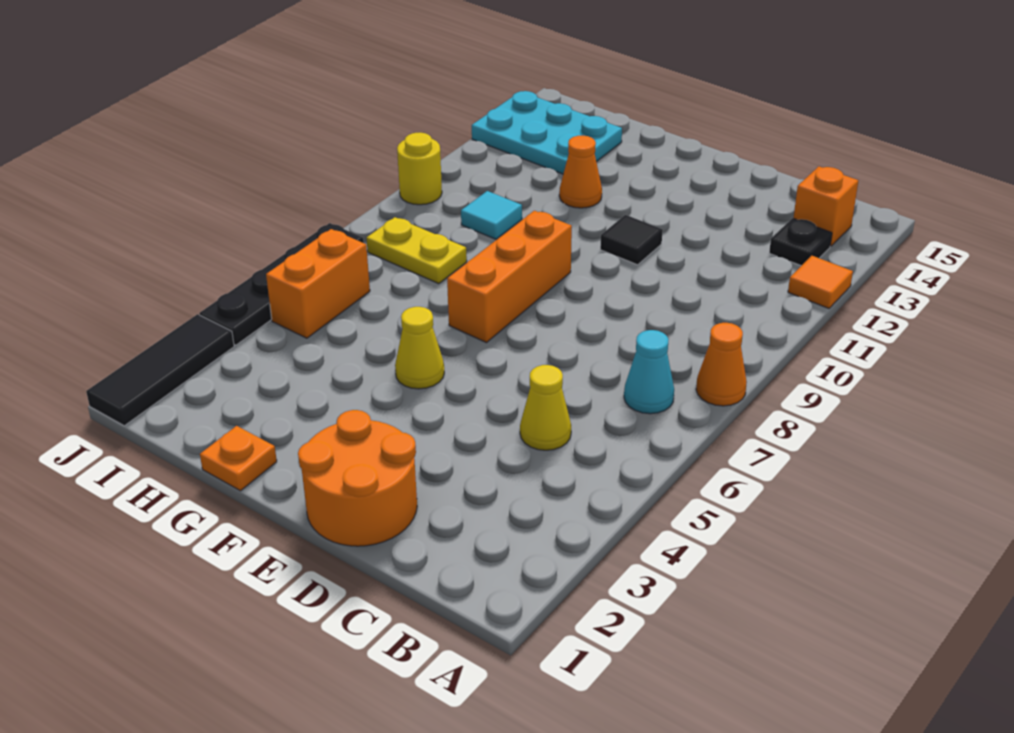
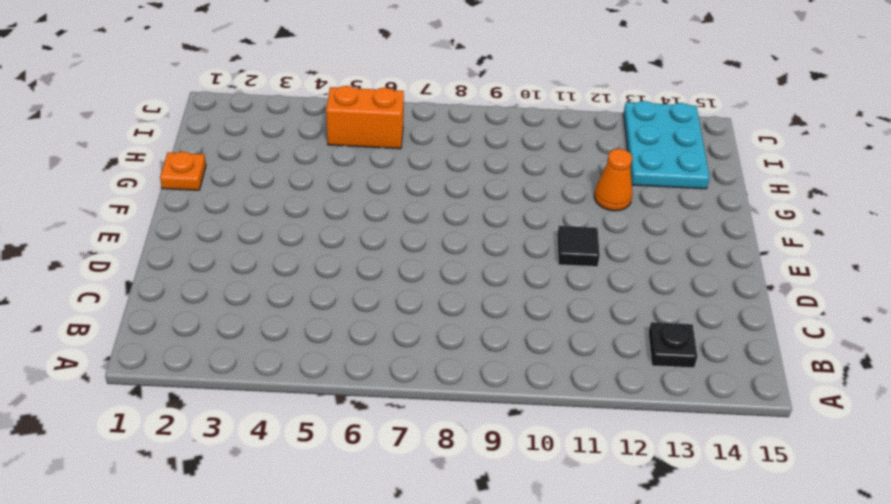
none -> orange 1x1 cone [696,323,747,406]
none -> orange 1x1 tile [788,256,853,308]
none -> cyan 1x1 cone [624,330,674,414]

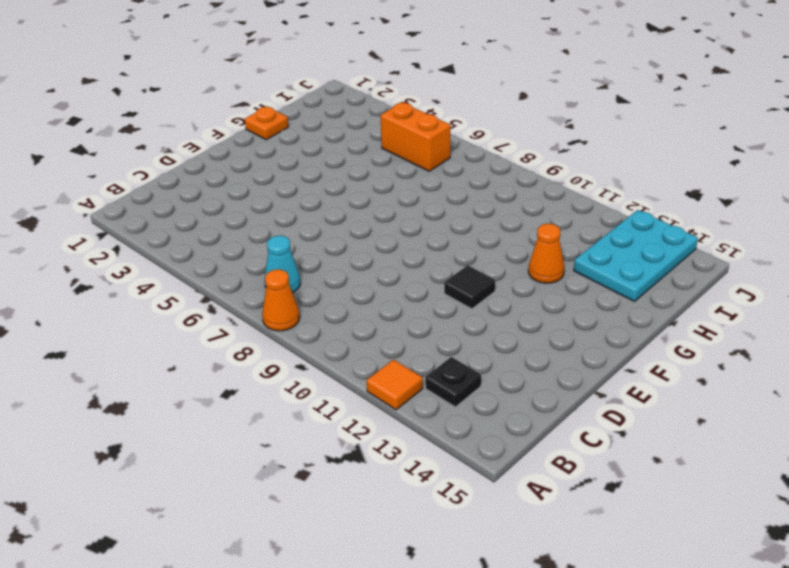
none -> orange 1x1 brick [794,167,858,246]
none -> yellow 1x1 cone [520,365,571,450]
none -> orange 2x2 round brick [298,410,417,546]

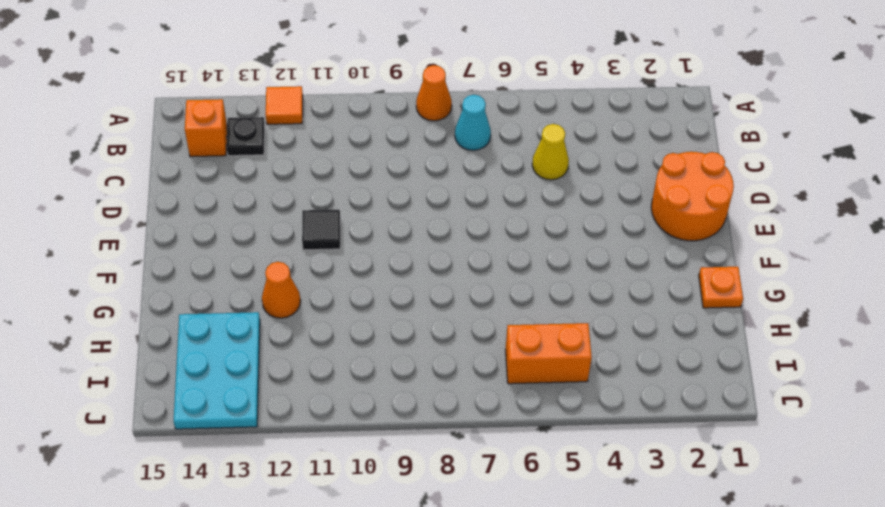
none -> yellow 1x1 cone [395,307,444,389]
none -> orange 1x3 brick [447,211,572,343]
none -> yellow 1x2 plate [367,217,467,284]

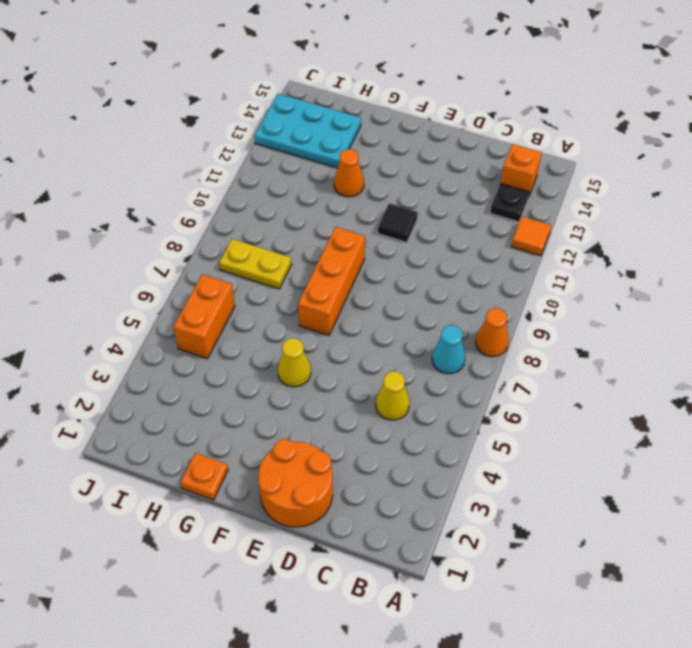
none -> cyan 1x1 tile [461,191,522,239]
none -> black 1x3 tile [86,314,234,426]
none -> black 1x4 plate [199,223,364,345]

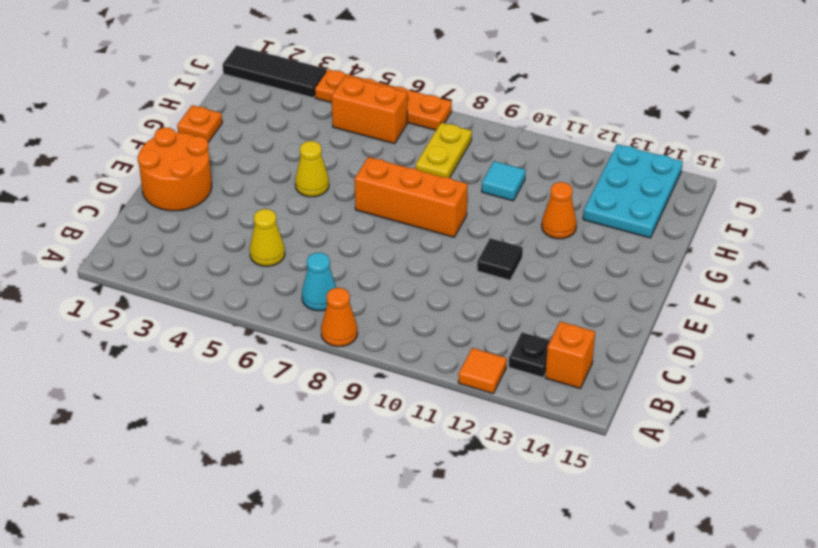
orange 1x4 plate [315,69,452,130] -> black 1x4 plate [199,223,364,345]
none -> yellow 1x1 round brick [397,133,442,205]

